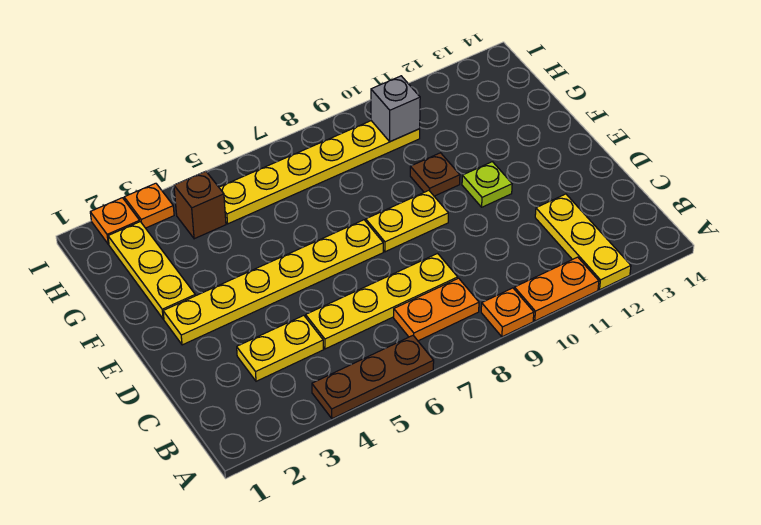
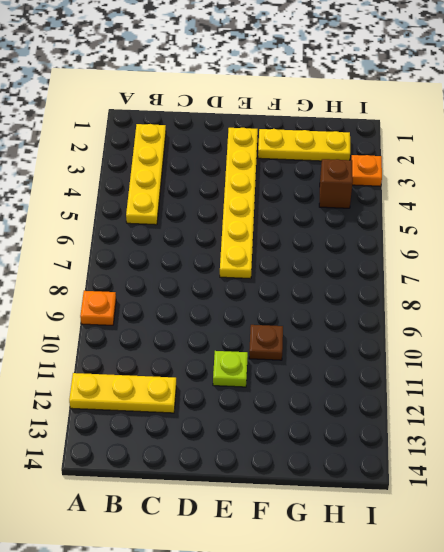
yellow 1x4 plate [126,124,166,225] -> yellow 1x4 plate moved to [306,253,458,349]
none -> brown 1x3 plate [312,336,434,419]
none -> orange 1x2 plate [514,257,599,321]
none -> orange 1x2 plate [394,278,479,341]

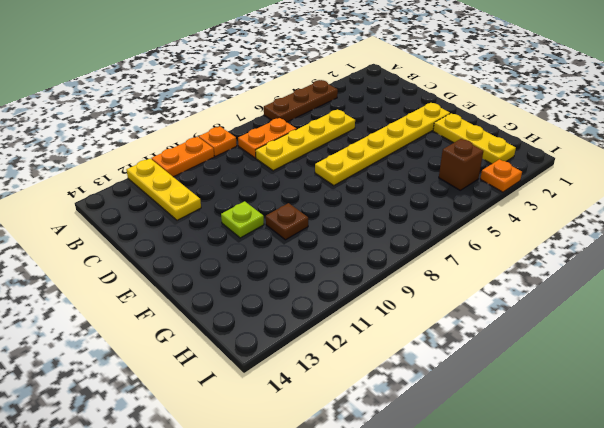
none -> yellow 1x2 plate [237,315,324,381]
none -> yellow 1x2 plate [366,190,448,252]
none -> yellow 1x6 plate [219,121,420,224]

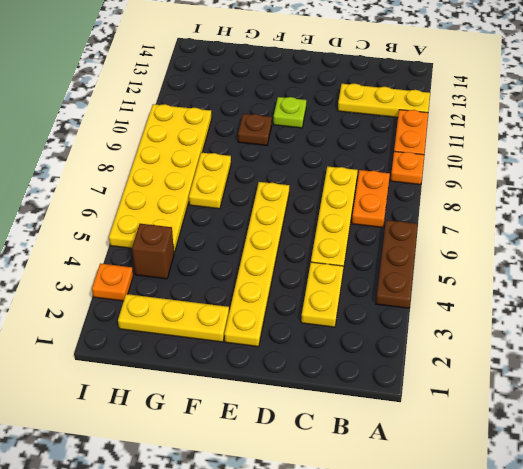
yellow 1x2 plate [189,153,231,209] -> yellow 1x2 plate moved to [366,190,448,252]
yellow 2x6 plate [109,104,212,253] -> yellow 1x6 plate [219,121,420,224]
none -> orange 1x1 plate [90,198,140,244]
none -> grey 1x1 brick [371,76,420,142]

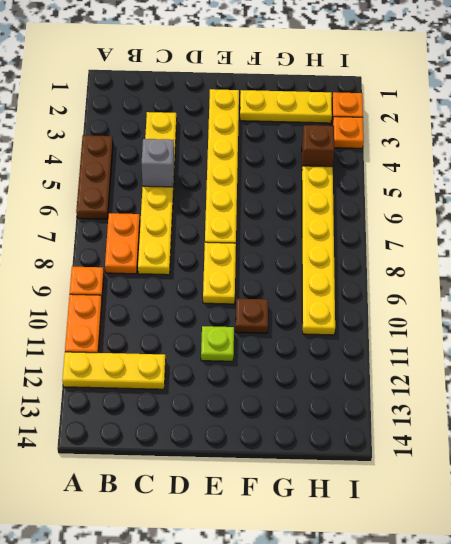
grey 1x1 brick [142,139,174,187] -> grey 1x1 brick moved to [371,76,420,142]

